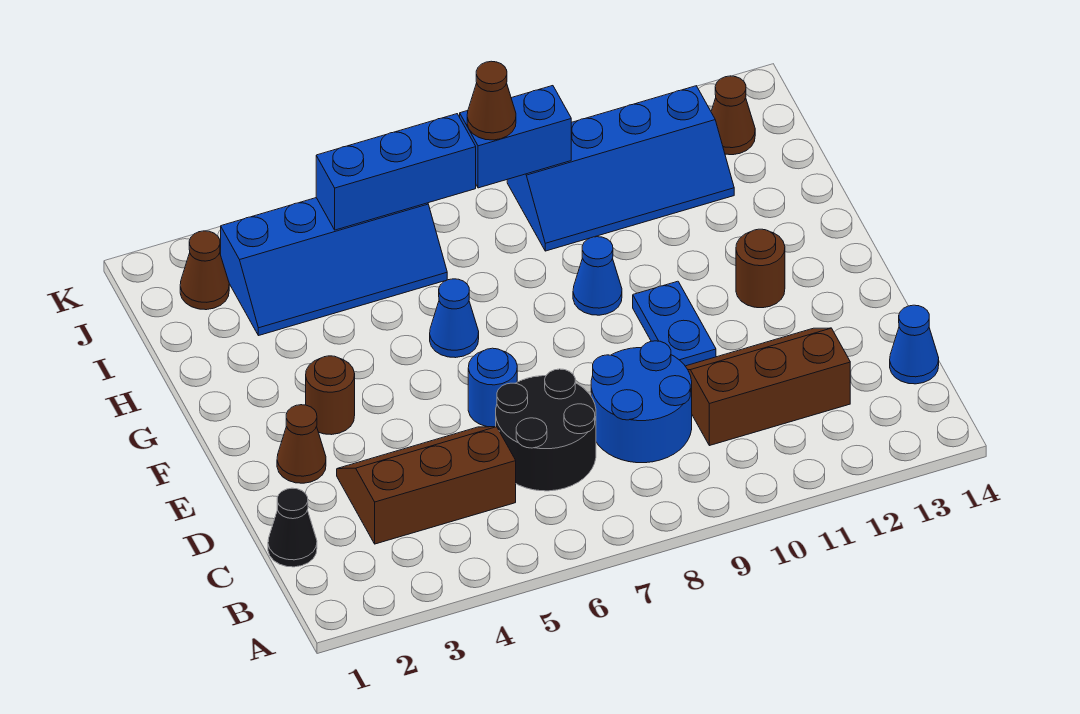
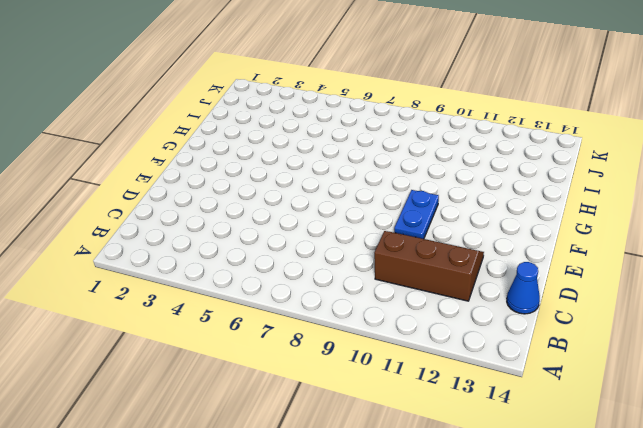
none -> black 1x1 cone [268,488,317,567]
none -> brown 2x3 slope [337,427,516,544]
none -> black 2x2 round brick [496,369,596,491]

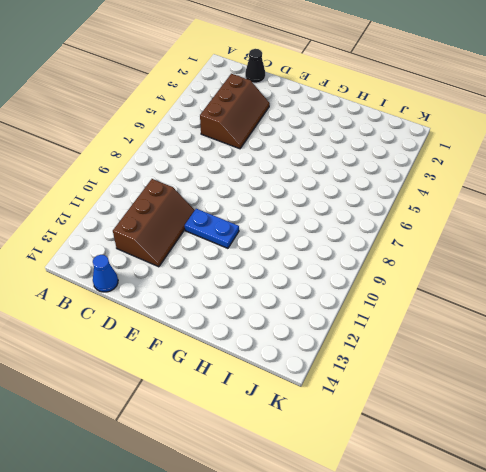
none -> black 2x2 round brick [496,369,596,491]
none -> blue 2x2 round brick [591,341,692,463]
none -> brown 1x1 cone [277,405,326,483]

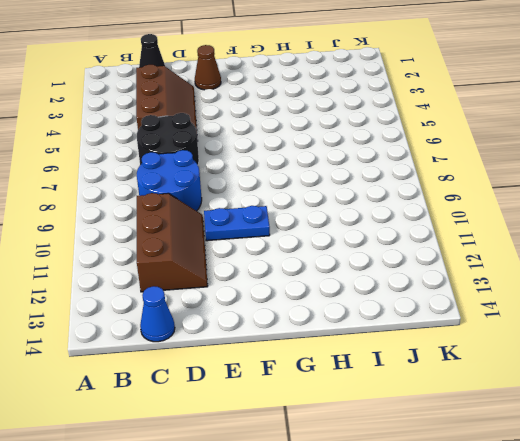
none -> blue 1x1 round brick [468,348,517,427]
none -> brown 1x1 round brick [306,356,355,435]
none -> brown 1x1 round brick [736,229,785,308]

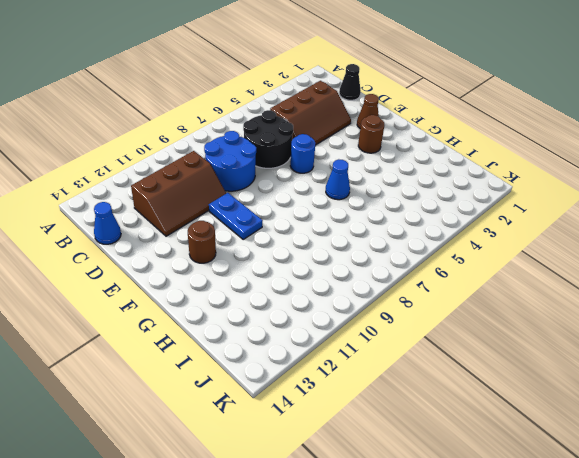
none -> blue 1x1 cone [573,237,622,315]
none -> blue 2x4 slope [221,198,447,336]
none -> blue 2x4 slope [507,86,734,251]

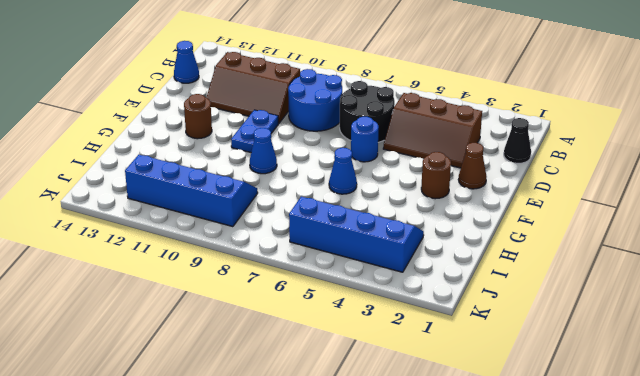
none -> brown 1x1 cone [180,231,229,310]
none -> brown 1x1 cone [711,76,755,155]
none -> blue 1x3 brick [316,114,476,230]

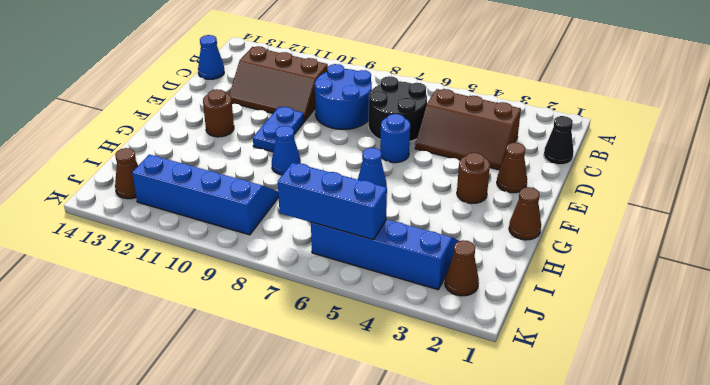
brown 1x1 cone [509,187,541,240] -> brown 1x1 cone moved to [467,61,516,140]
none -> blue 1x2 brick [460,86,571,188]

